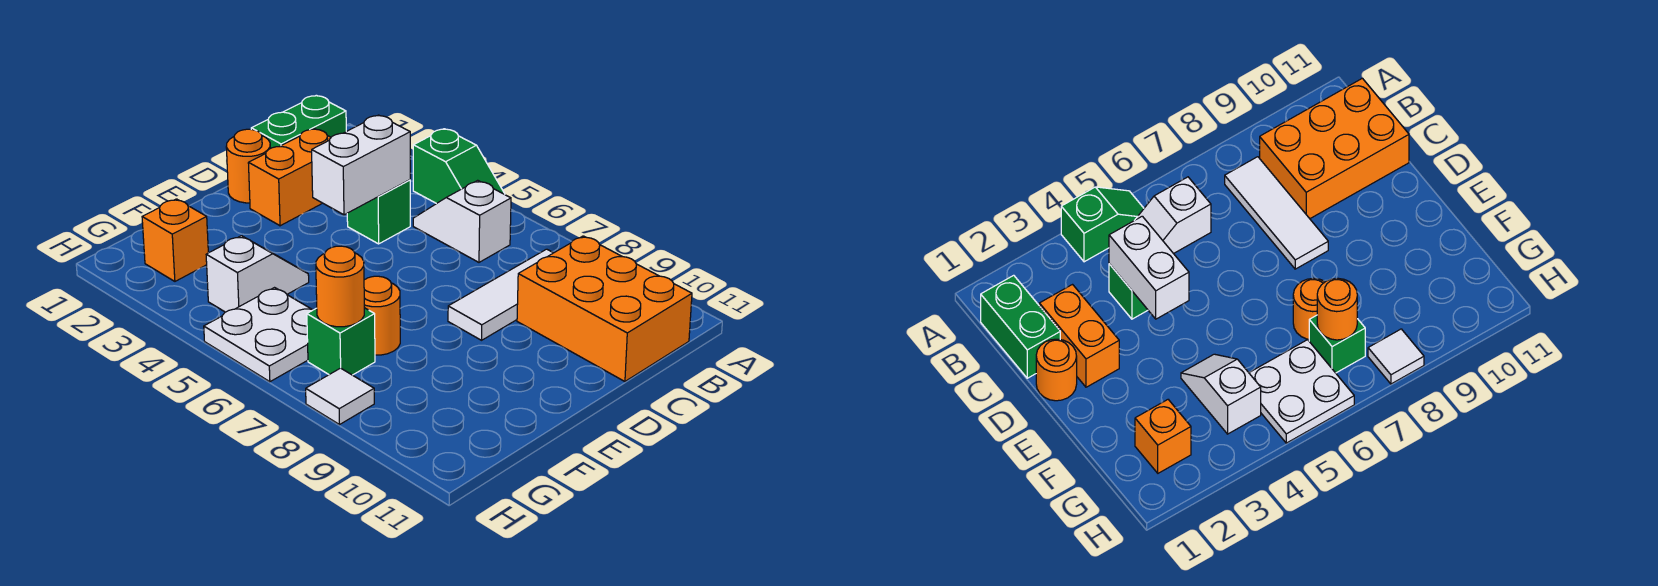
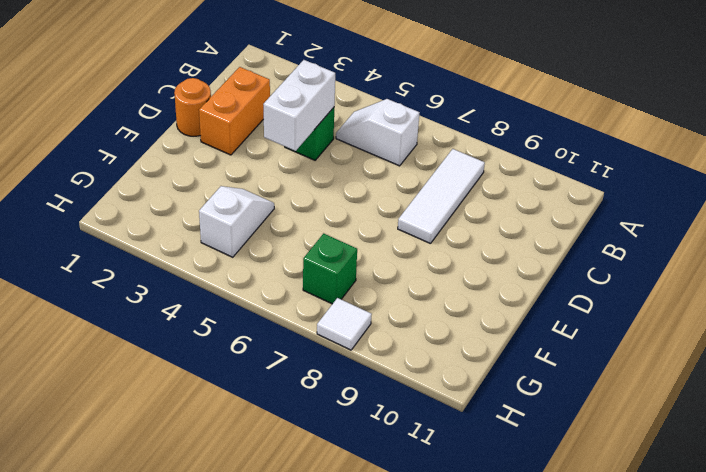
none -> green 1x2 slope [413,129,505,204]
none -> green 1x2 brick [251,96,346,148]
none -> orange 2x3 brick [517,236,692,381]

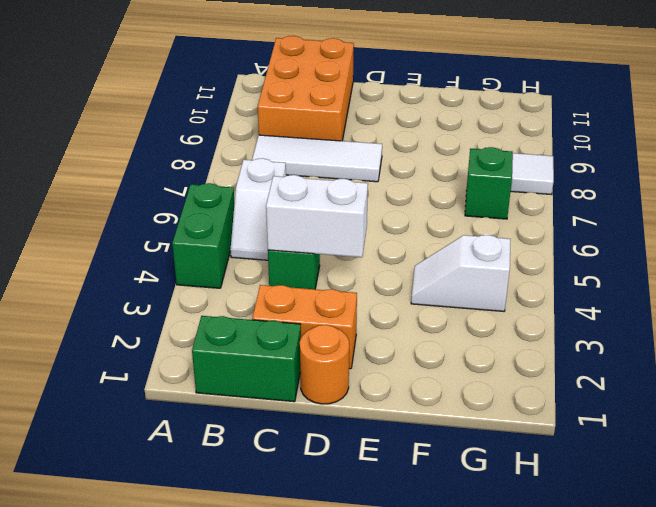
green 1x2 brick [172,183,235,288] -> green 1x2 slope [413,129,505,204]
none -> orange 1x1 round brick [364,276,400,355]
none -> orange 1x1 brick [142,199,208,281]
none -> white 2x2 plate [204,288,312,382]

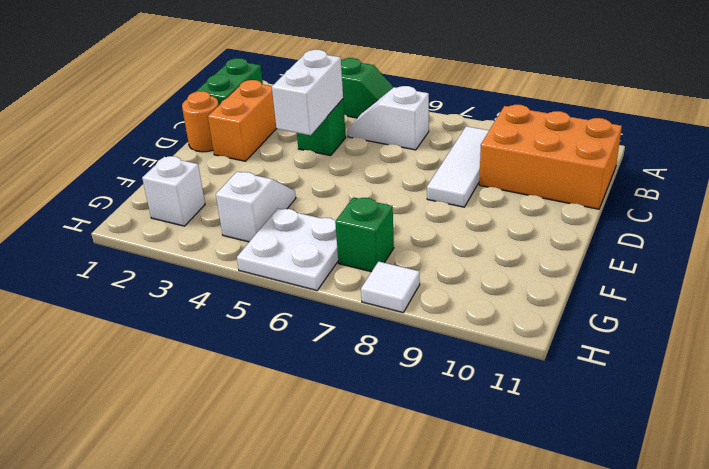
white 1x1 brick [142,156,205,226] -> orange 1x1 brick [142,199,208,281]
none -> orange 1x1 round brick [364,276,400,355]
none -> orange 1x1 round brick [316,246,364,327]

